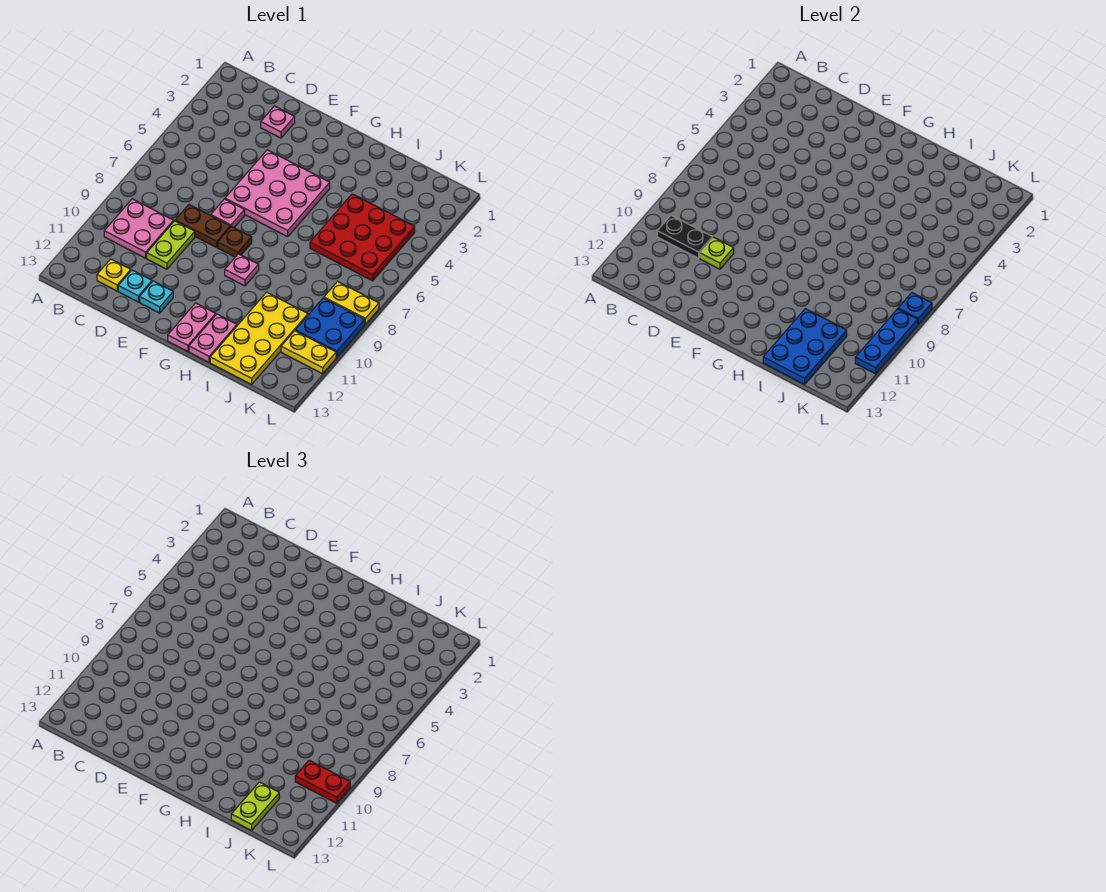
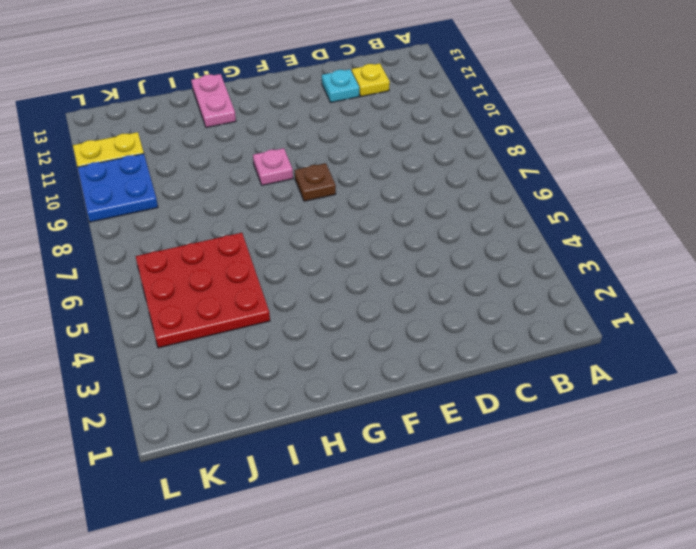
none -> pink 2x2 plate [104,199,174,258]
none -> pink 1x1 plate [261,106,295,138]
none -> brown 1x2 plate [175,205,230,247]

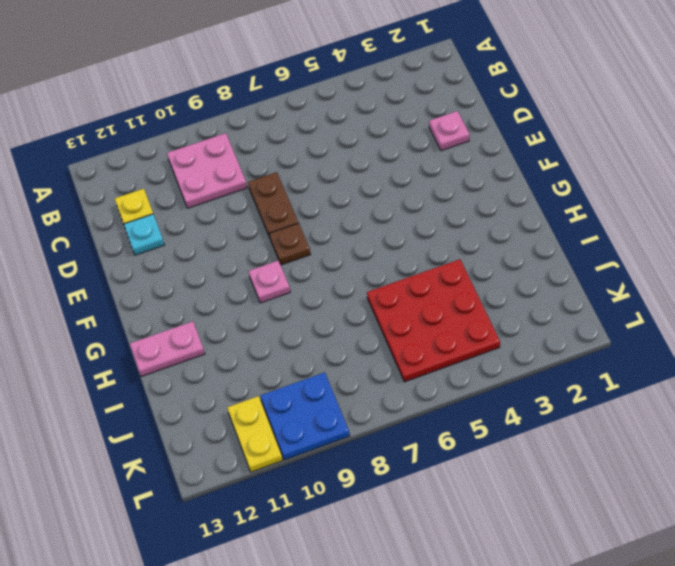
none -> lime 1x2 plate [147,221,195,269]
none -> pink 3x3 plate [225,150,330,237]
none -> pink 1x1 plate [211,199,245,227]

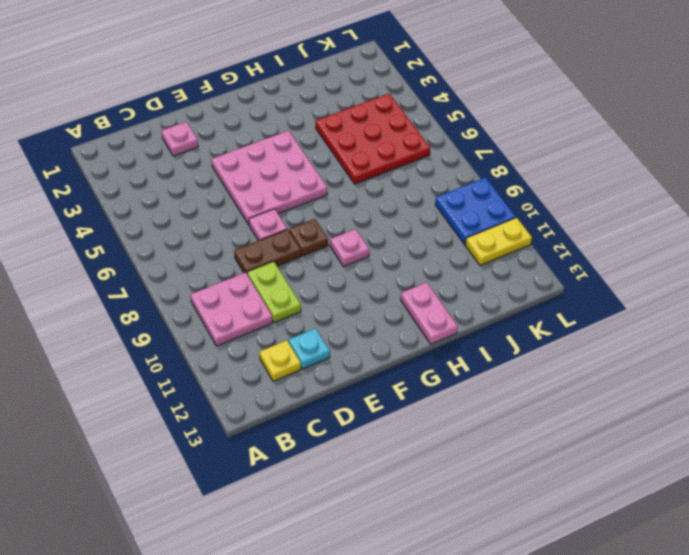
none -> cyan 1x1 plate [140,281,173,313]
none -> pink 1x2 plate [168,303,216,351]
none -> yellow 2x4 plate [210,292,308,384]

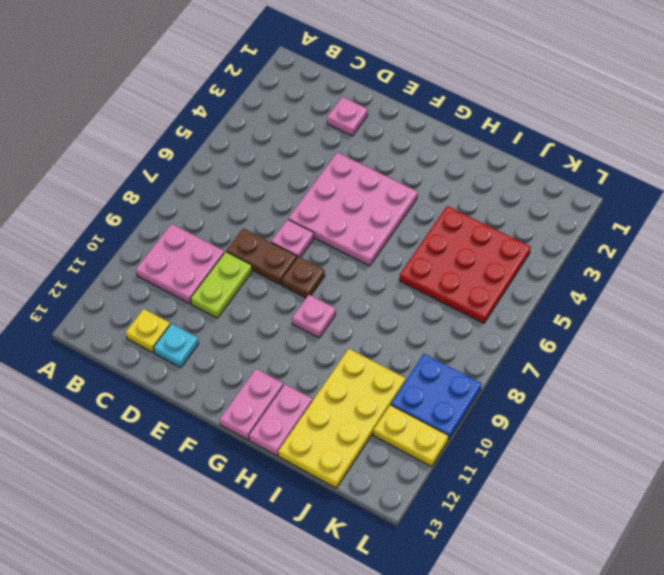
none -> cyan 1x1 plate [140,281,173,313]
none -> yellow 1x2 plate [324,282,379,324]
none -> black 1x2 plate [657,215,712,258]

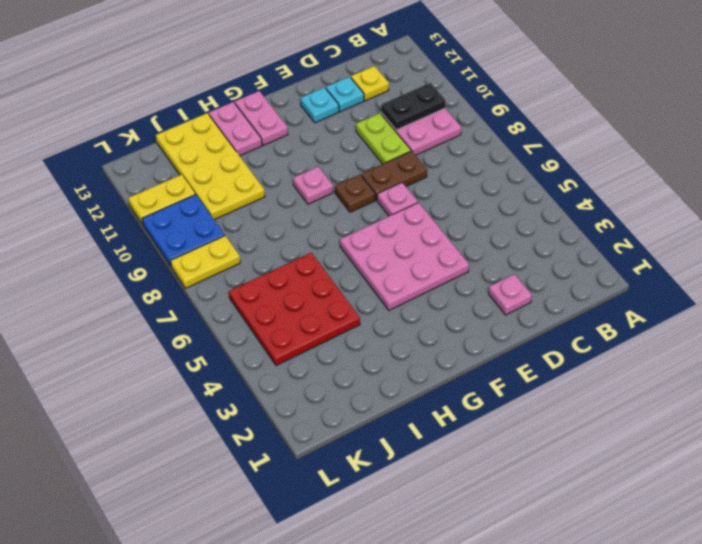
none -> lime 1x1 plate [700,237,734,269]
none -> blue 2x3 plate [763,309,847,384]
none -> blue 1x1 plate [898,293,932,324]

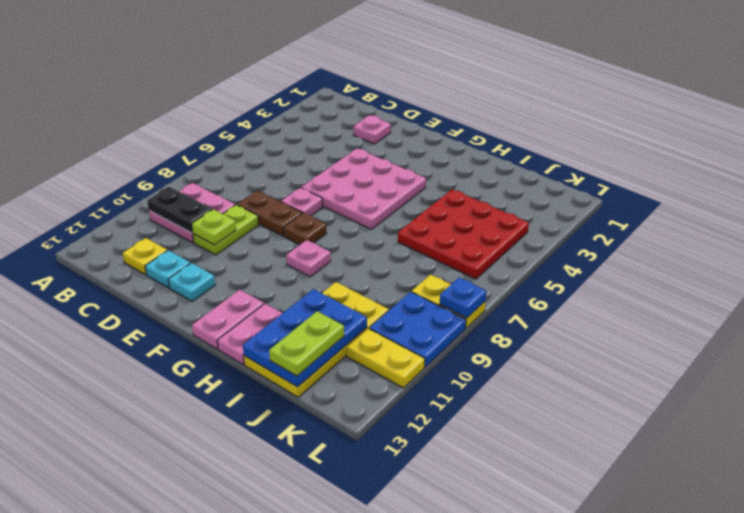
none -> blue 1x3 plate [855,309,918,374]
none -> red 1x2 plate [295,760,350,803]

